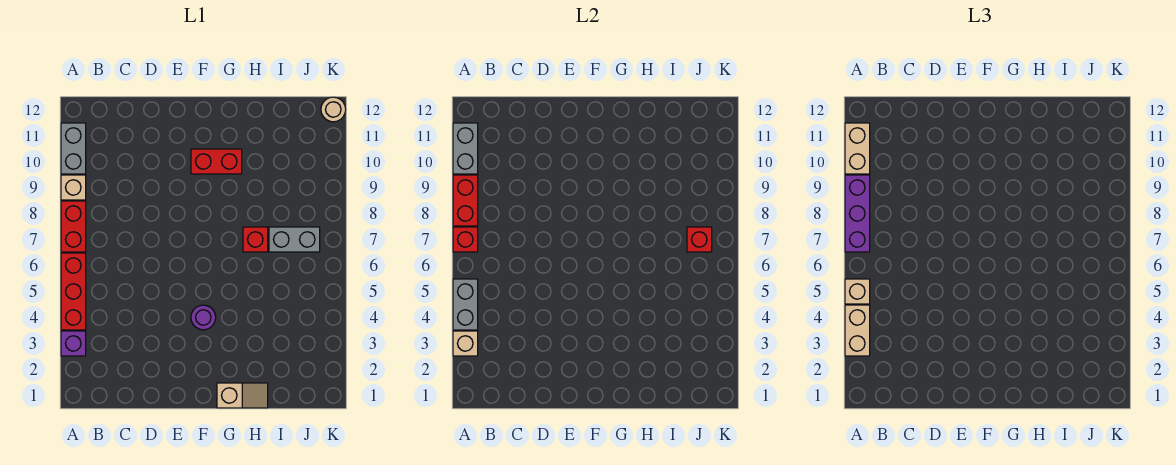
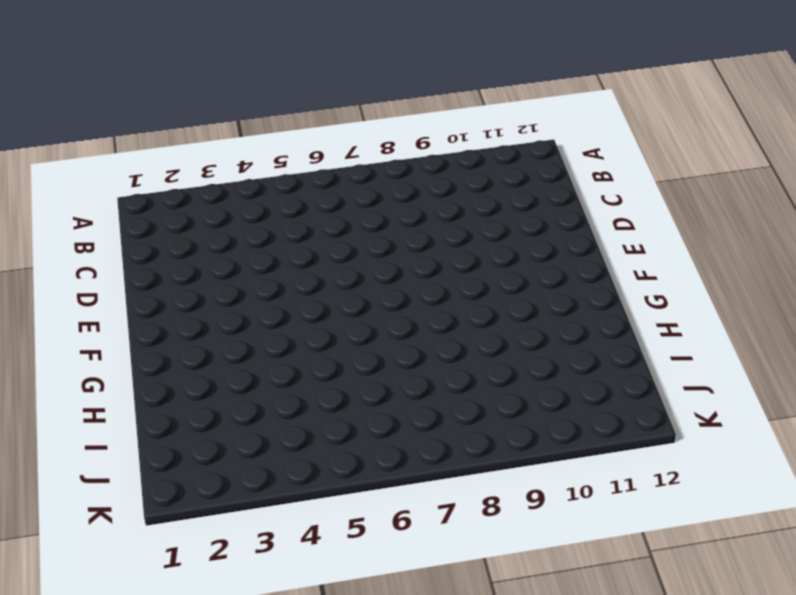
none -> purple 1x1 brick [61,331,86,356]
none -> red 1x3 brick [61,253,86,330]
none -> red 1x2 brick [61,201,86,252]

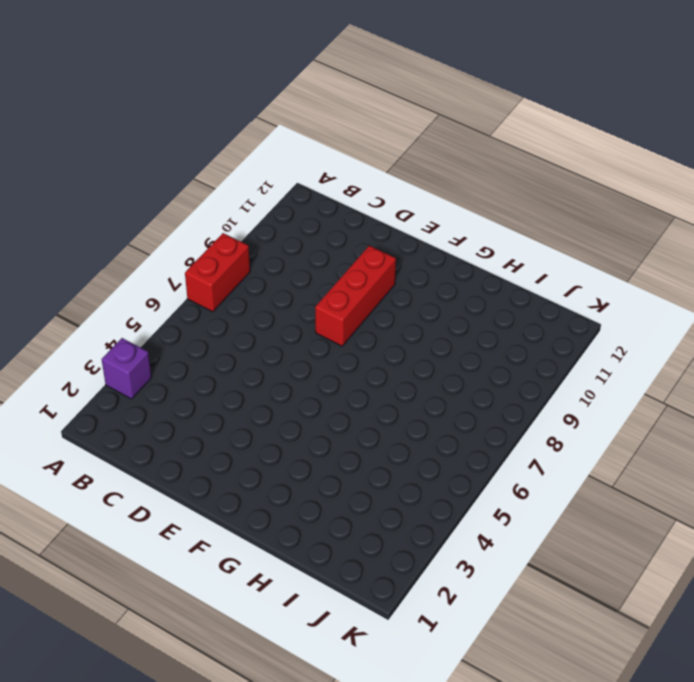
red 1x3 brick [315,246,396,346] -> red 1x3 brick moved to [61,253,86,330]
none -> tan 1x1 brick [61,175,86,200]
none -> grey 1x2 brick [61,123,86,174]
none -> purple 1x1 round brick [191,305,216,330]

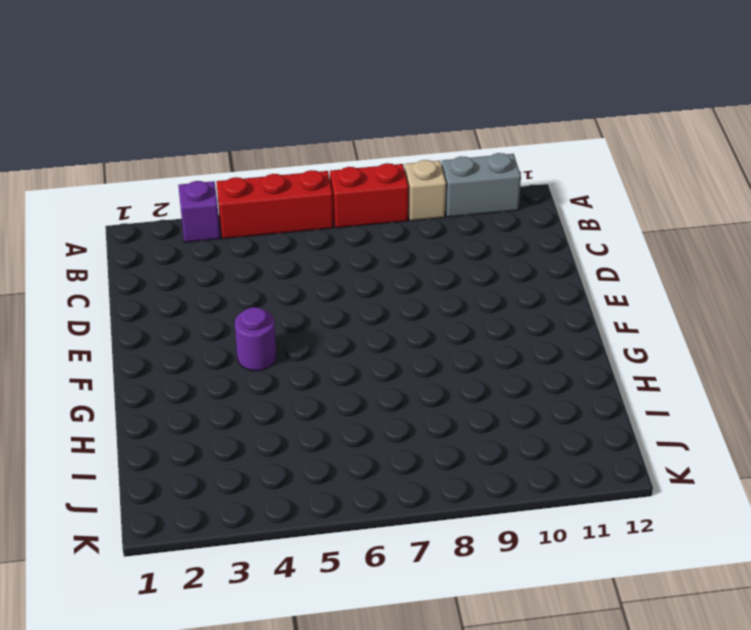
none -> red 1x2 brick [191,149,242,174]
none -> tan 1x2 slope [217,383,268,408]
none -> red 1x1 brick [243,227,268,252]

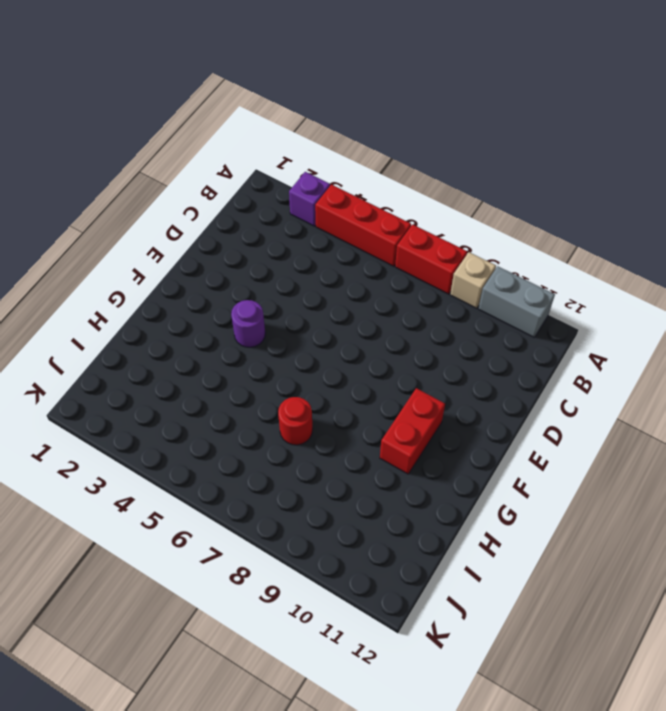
red 1x1 round brick [278,397,312,445] -> red 1x1 brick [243,227,268,252]
none -> tan 1x2 slope [217,383,268,408]
none -> grey 1x2 brick [269,227,320,252]
none -> tan 1x1 round brick [321,97,346,122]

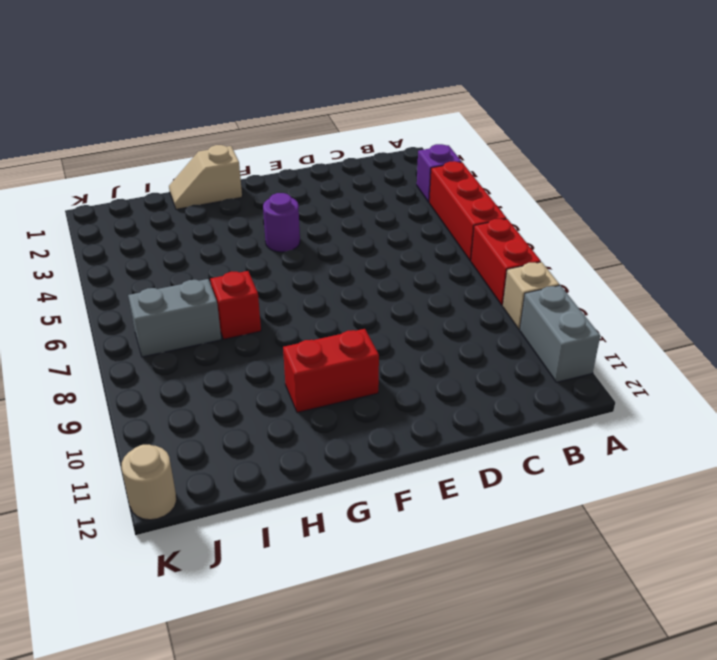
none -> tan 1x1 brick [453,331,478,356]
none -> grey 1x2 brick [453,279,478,330]
none -> red 1x1 brick [453,227,478,252]

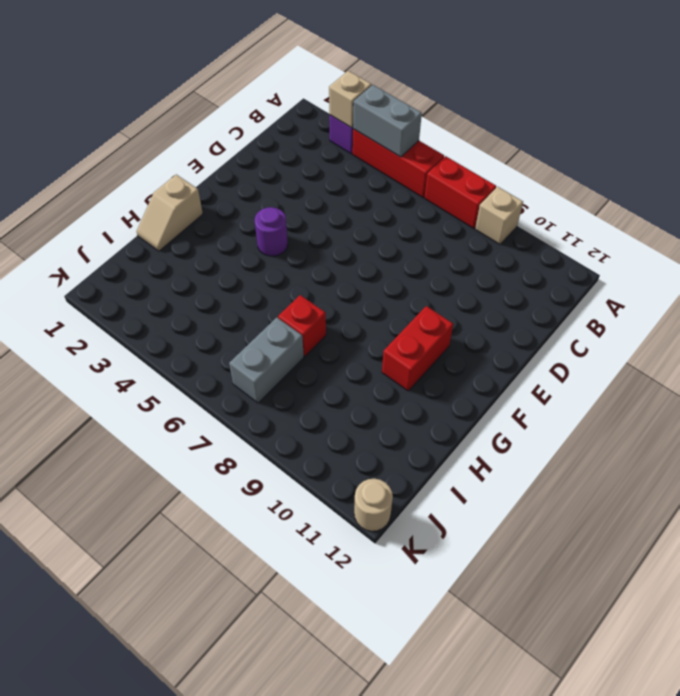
none -> grey 1x2 brick [61,123,86,174]
none -> red 1x1 brick [453,227,478,252]
none -> red 1x2 brick [453,175,478,226]

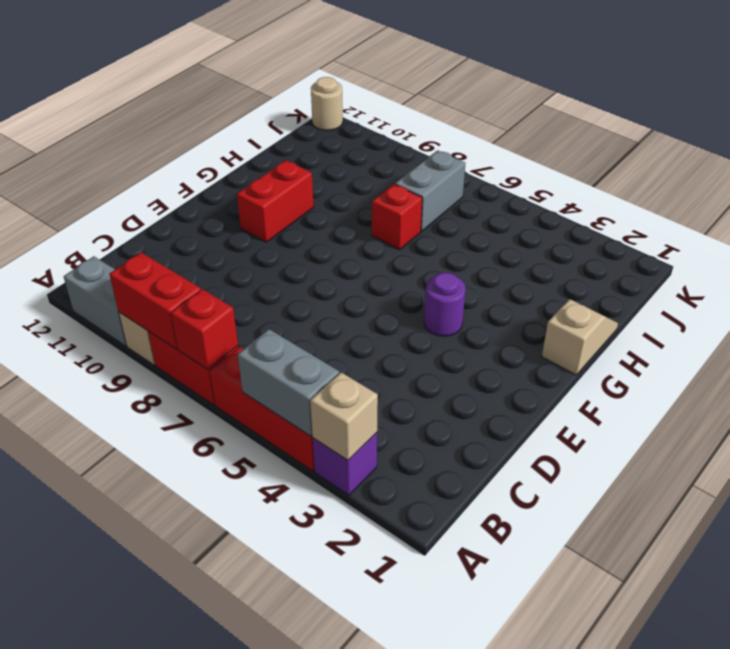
none -> grey 1x2 brick [453,123,478,174]
none -> red 1x1 brick [687,227,712,252]
none -> tan 1x2 brick [845,305,870,356]

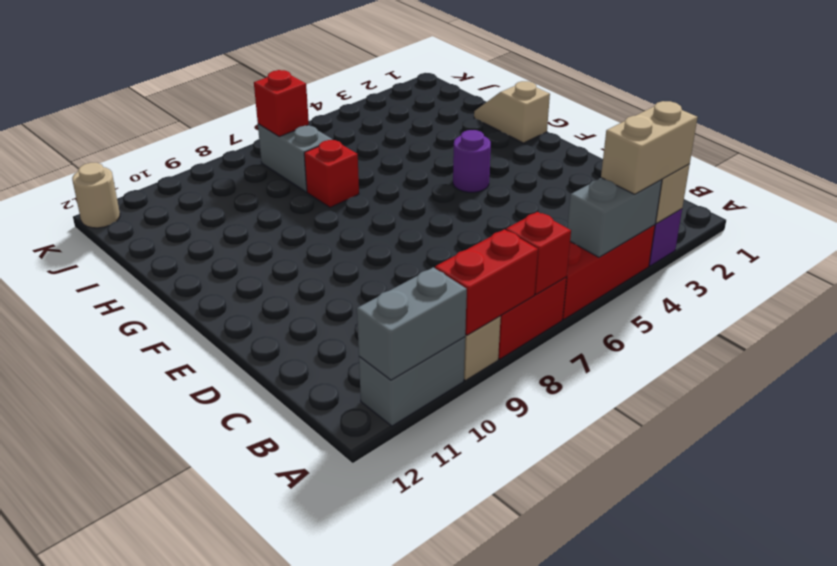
none -> red 1x2 brick [191,149,242,174]
none -> tan 1x1 brick [845,279,870,304]
none -> purple 1x3 brick [845,175,870,252]

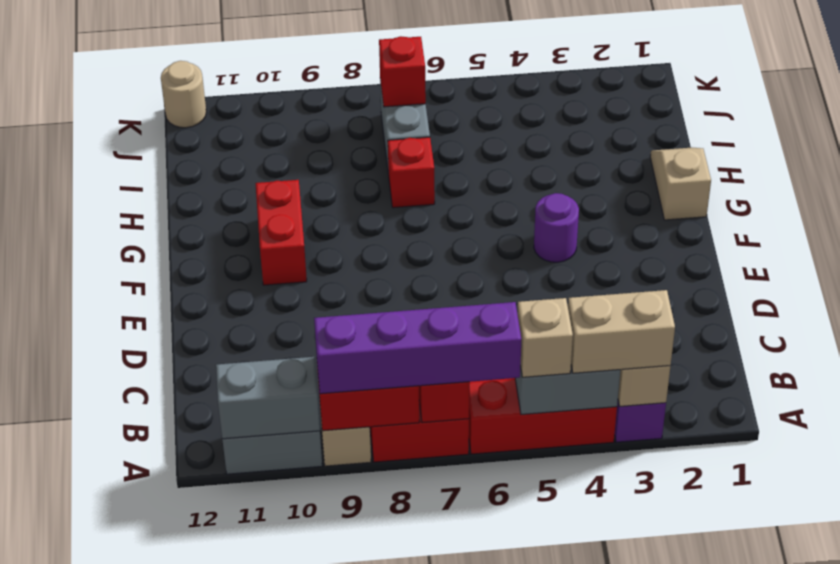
purple 1x4 brick [314,302,521,394] -> purple 1x3 brick [845,175,870,252]
none -> tan 1x2 brick [845,123,870,174]

